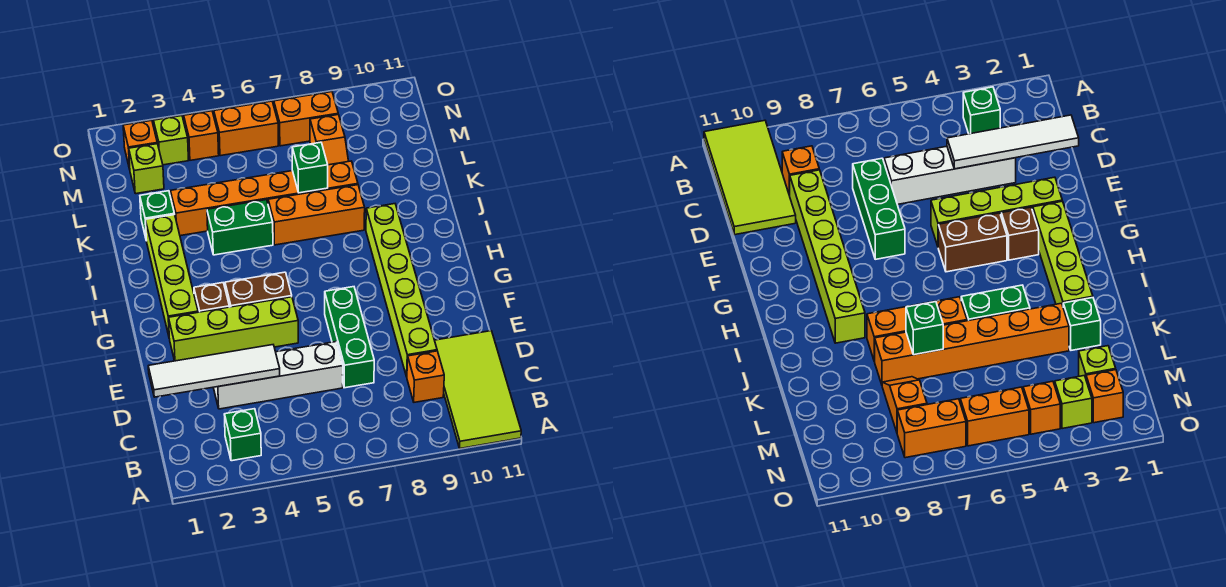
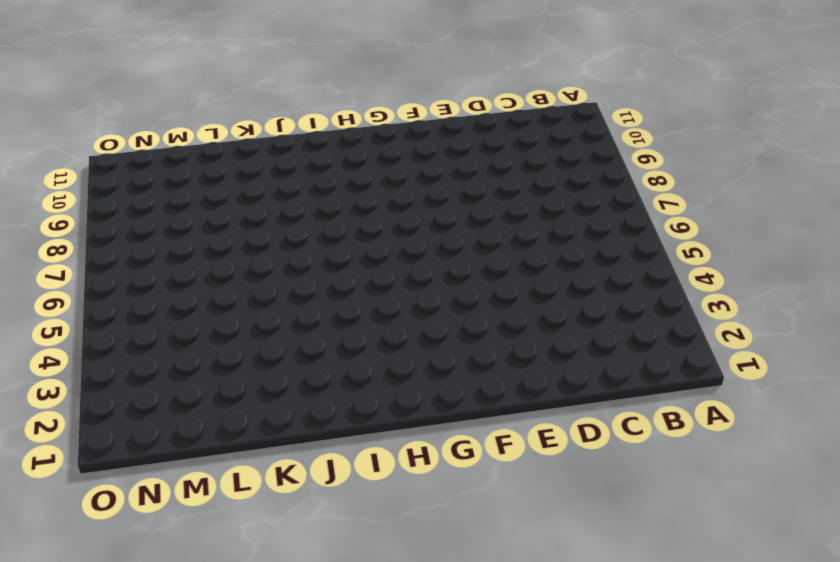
none -> lime 2x4 tile [435,331,521,449]
none -> green 1x1 brick [224,409,261,461]
none -> orange 1x1 brick [407,351,444,402]

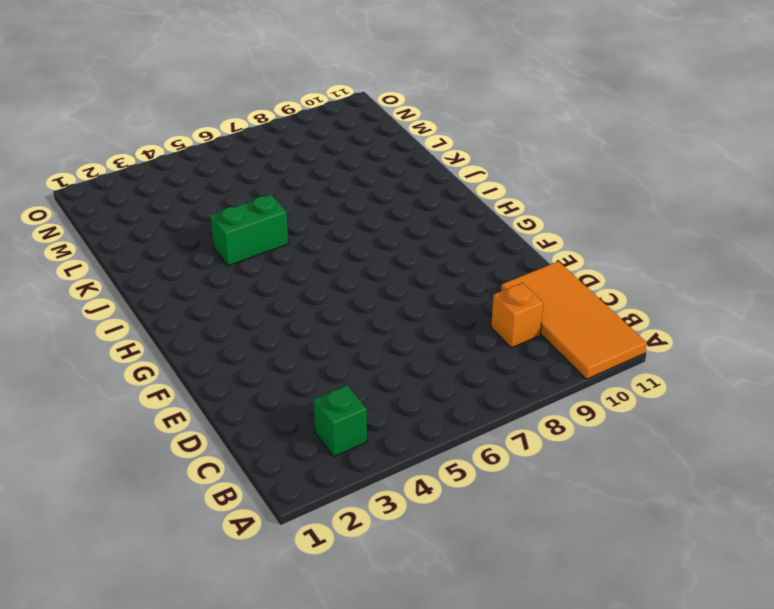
orange 2x4 tile [501,261,647,379] -> lime 2x4 tile [435,331,521,449]
none -> white 1x4 brick [213,342,343,409]
none -> green 1x3 brick [325,287,374,388]
none -> lime 1x6 brick [366,204,437,377]

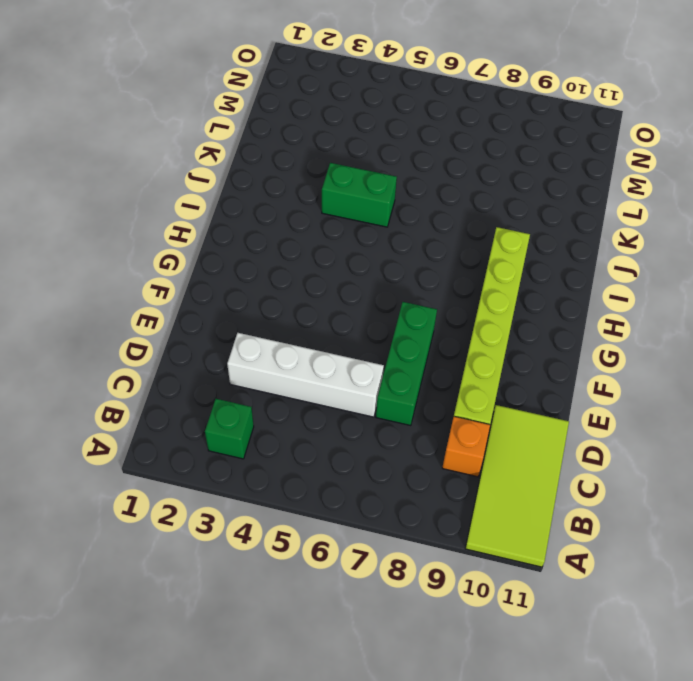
none -> lime 1x4 brick [169,297,298,361]
none -> lime 1x4 brick [145,215,198,335]
none -> brown 1x1 brick [194,283,229,312]

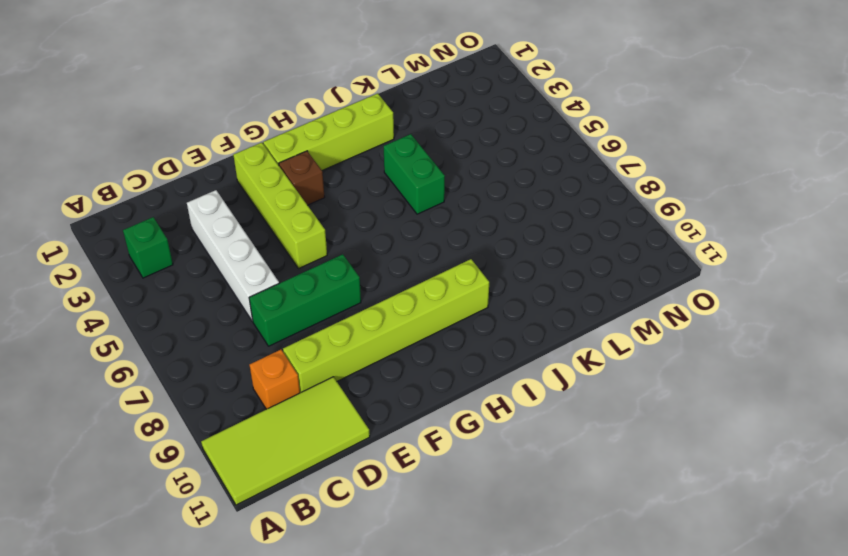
none -> brown 1x2 brick [225,272,292,307]
none -> orange 1x3 brick [268,185,365,245]
none -> green 1x1 brick [140,191,175,241]

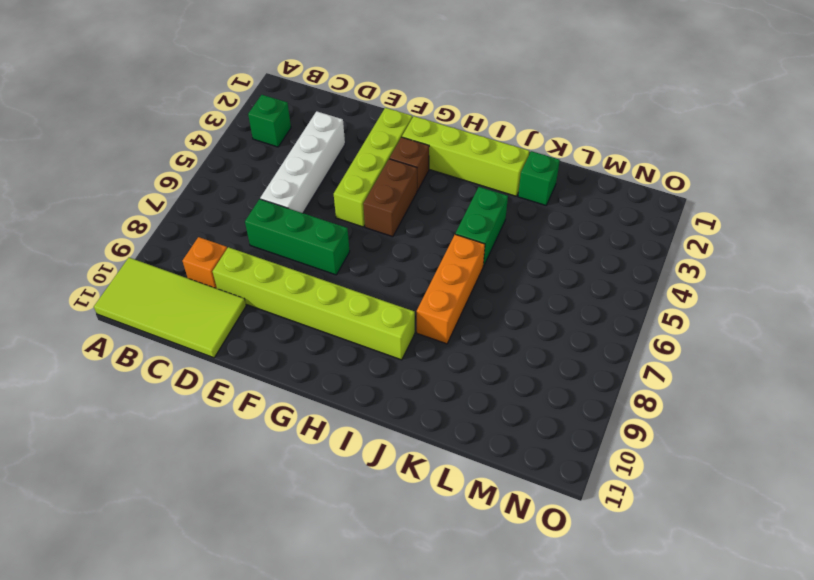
none -> orange 1x6 brick [171,161,358,236]
none -> orange 1x2 slope [310,115,349,165]
none -> lime 1x1 brick [129,144,164,194]

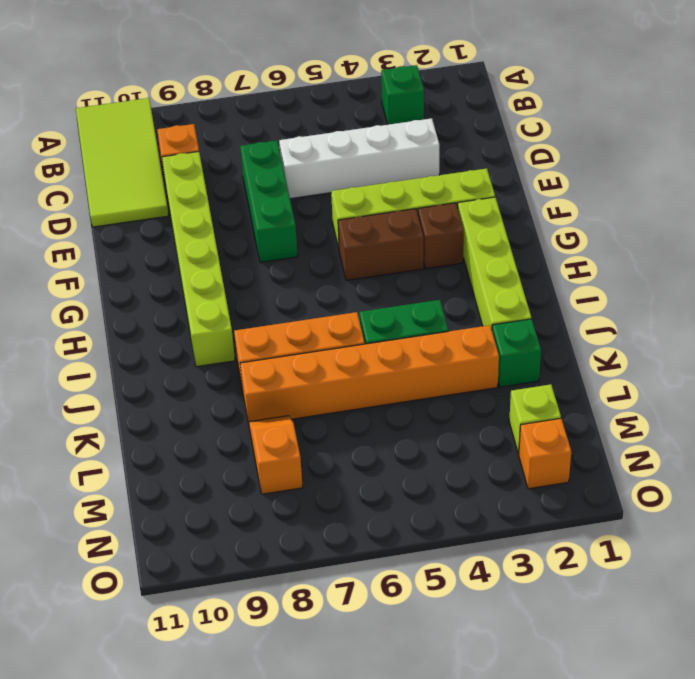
none -> lime 1x1 brick [153,116,189,165]
none -> orange 1x1 brick [184,111,219,160]
none -> orange 1x2 brick [214,101,278,156]

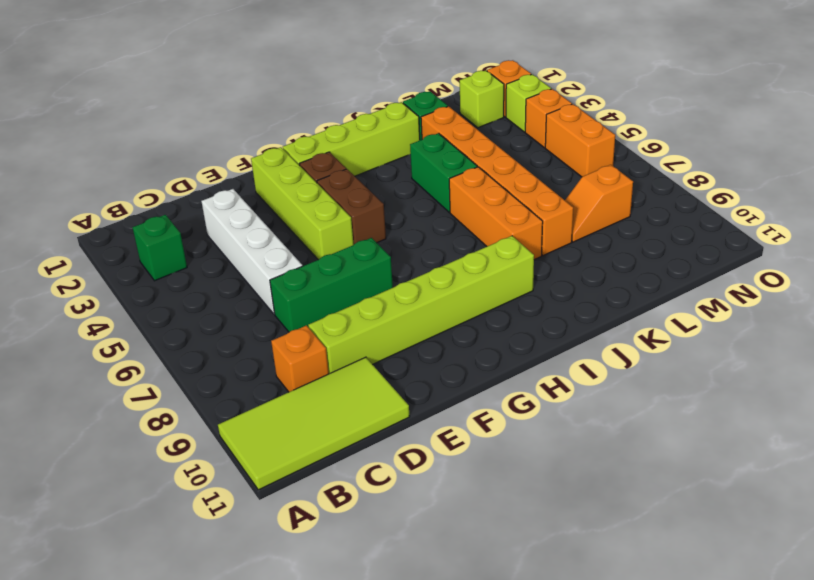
none -> orange 1x2 brick [274,92,338,146]
none -> white 1x4 tile [148,345,280,397]
none -> green 1x1 brick [292,142,328,193]

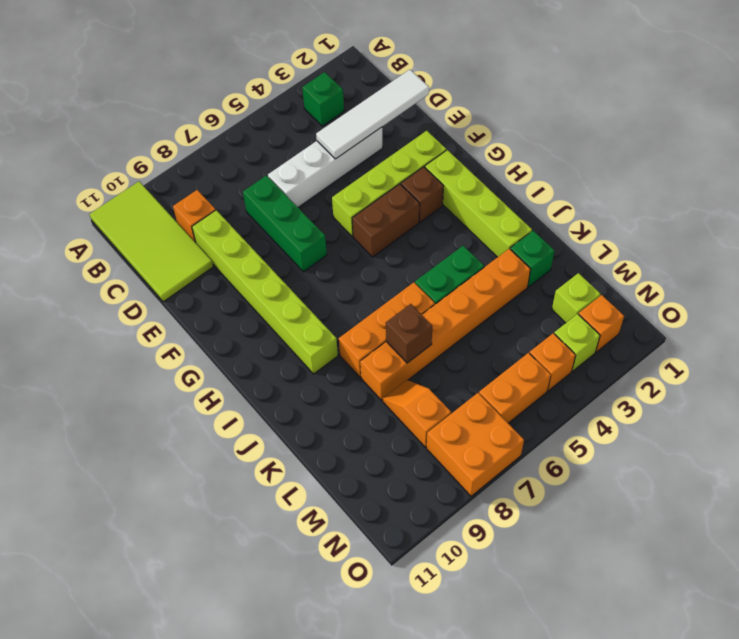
brown 1x1 brick [386,304,432,363] -> green 1x1 brick [292,142,328,193]
orange 2x2 brick [427,393,524,496] -> orange 1x2 brick [274,92,338,146]

